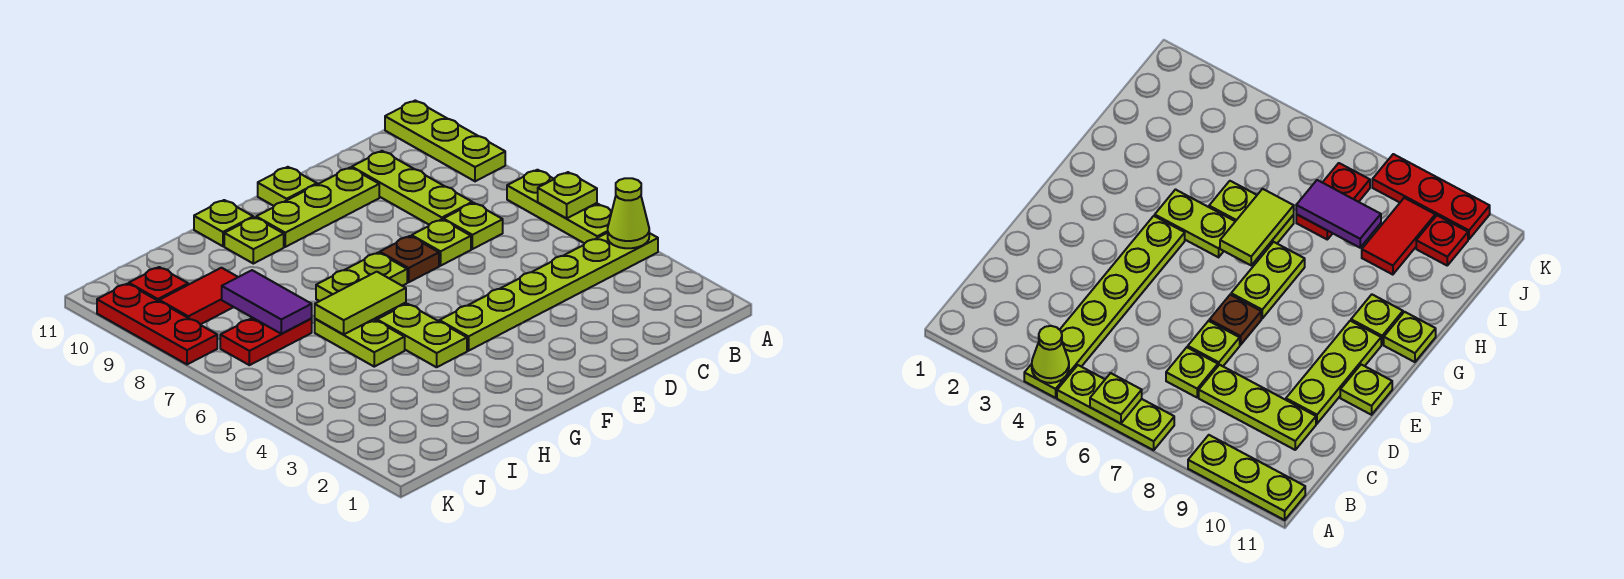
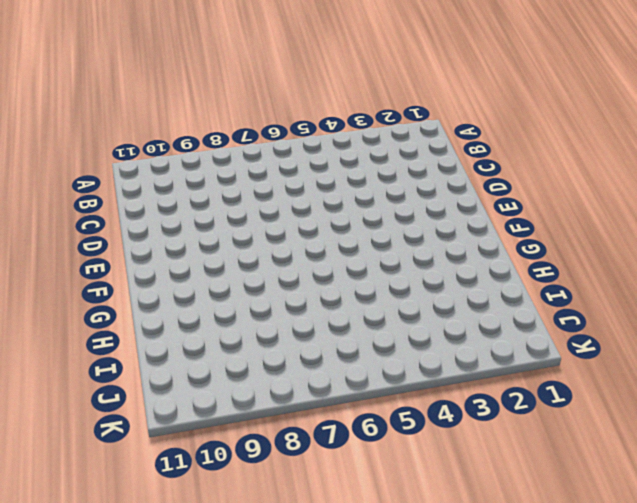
none -> lime 1x6 plate [439,233,658,351]
none -> lime 1x3 plate [507,170,612,244]
none -> lime 1x3 plate [385,100,505,181]

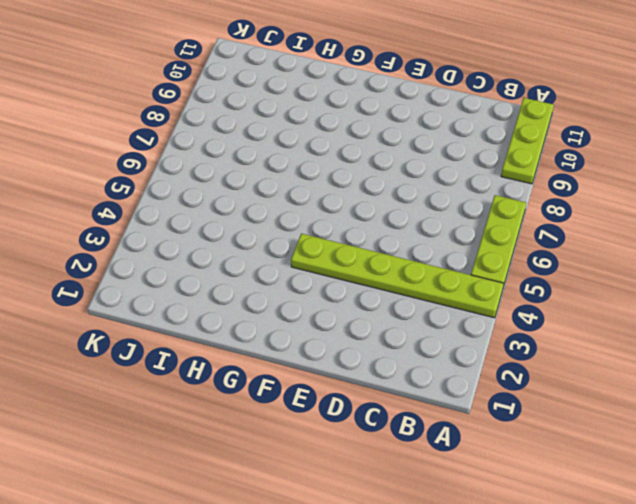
none -> lime 1x1 plate [443,203,503,249]
none -> lime 1x3 plate [352,151,472,225]
none -> lime 1x1 plate [412,219,471,266]

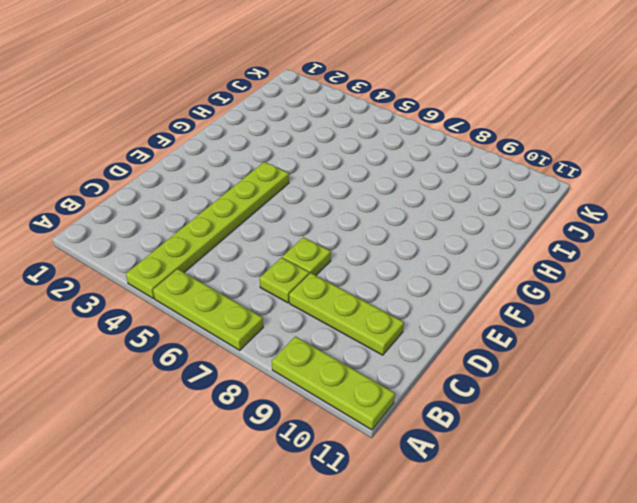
none -> lime 1x3 plate [256,168,379,247]
none -> brown 1x1 plate [380,236,439,282]
none -> lime 1x1 plate [258,167,317,206]

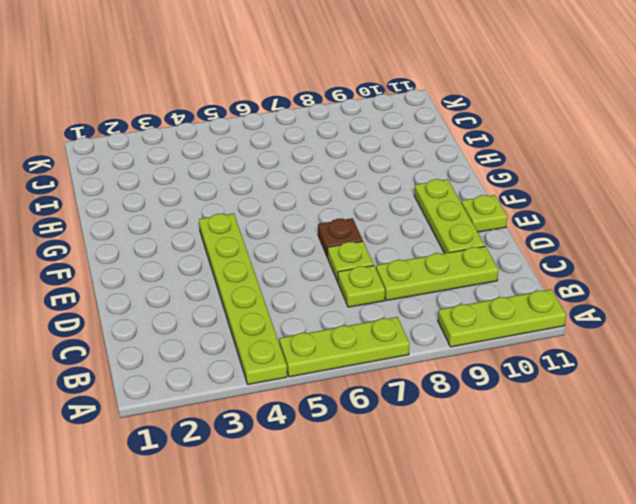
none -> lime 1x2 plate [316,253,407,301]
none -> lime 1x2 plate [377,304,467,367]
none -> lime 1x1 plate [224,217,284,264]

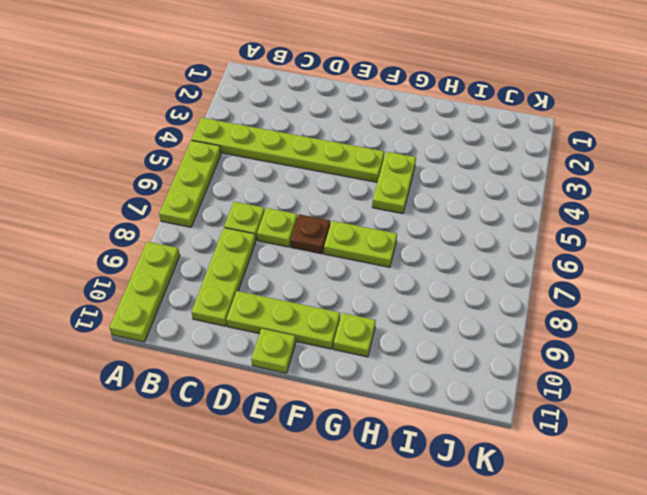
none -> lime 1x1 plate [194,200,253,246]
none -> lime 1x2 plate [315,319,405,367]
none -> red 1x2 plate [220,318,312,365]

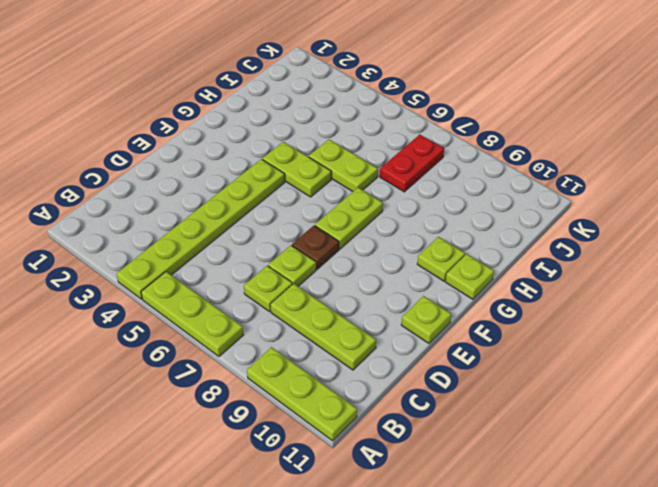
none -> lime 1x3 plate [256,168,379,247]
none -> red 1x2 tile [159,268,238,325]
none -> red 1x1 plate [129,267,188,301]

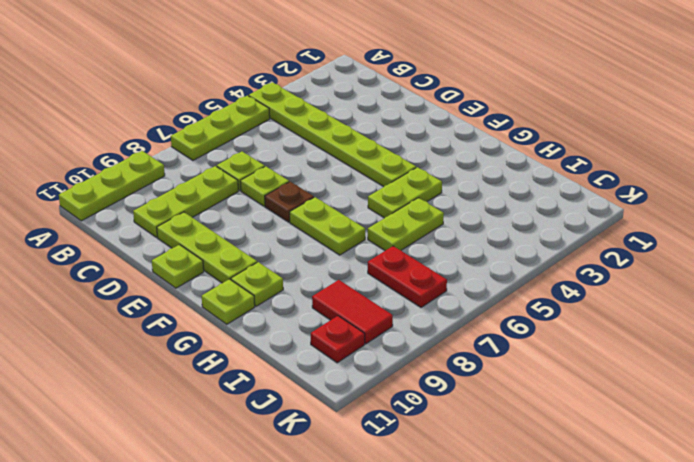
none -> red 1x3 plate [97,284,217,364]
none -> lime 1x1 cone [608,178,649,248]
none -> lime 1x1 plate [538,172,597,219]

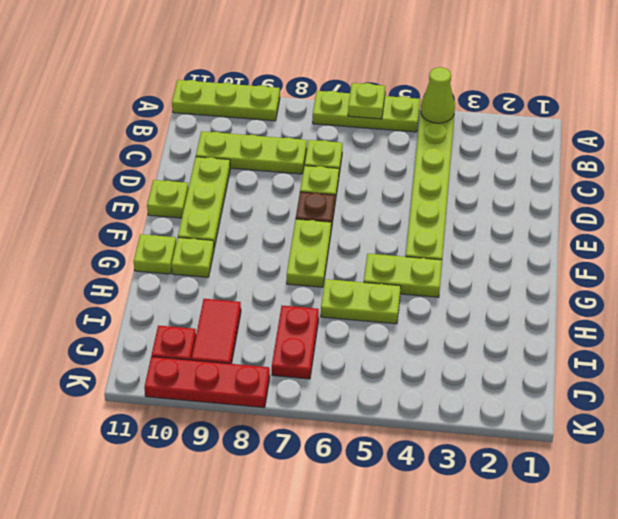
none -> lime 1x2 tile [315,272,406,335]
none -> purple 1x2 tile [222,270,312,334]

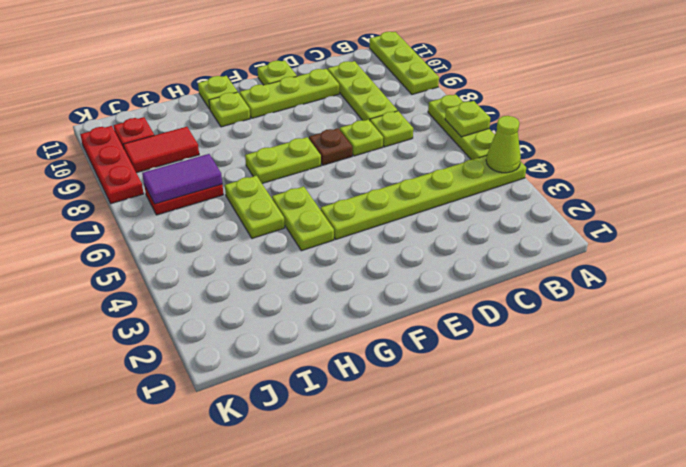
purple 1x2 tile [142,154,222,204] -> purple 1x2 tile turned to [222,270,312,334]
none -> lime 1x2 tile [315,272,406,335]

